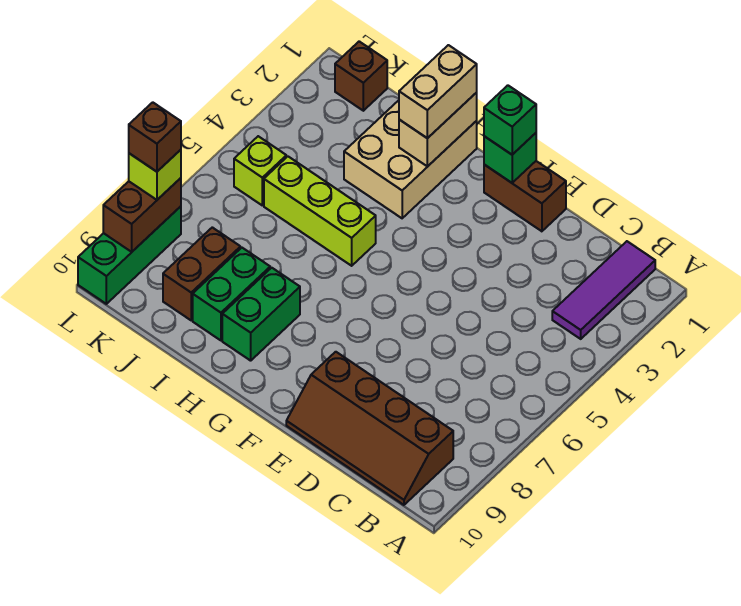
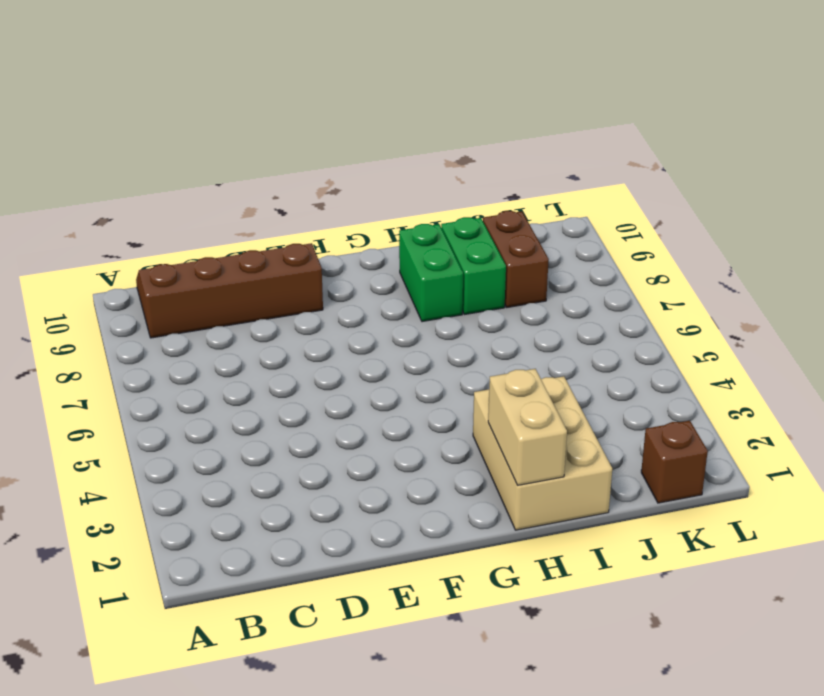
none -> purple 1x3 tile [552,241,655,339]
none -> brown 1x2 brick [484,161,566,231]
none -> lime 1x3 brick [264,157,376,266]

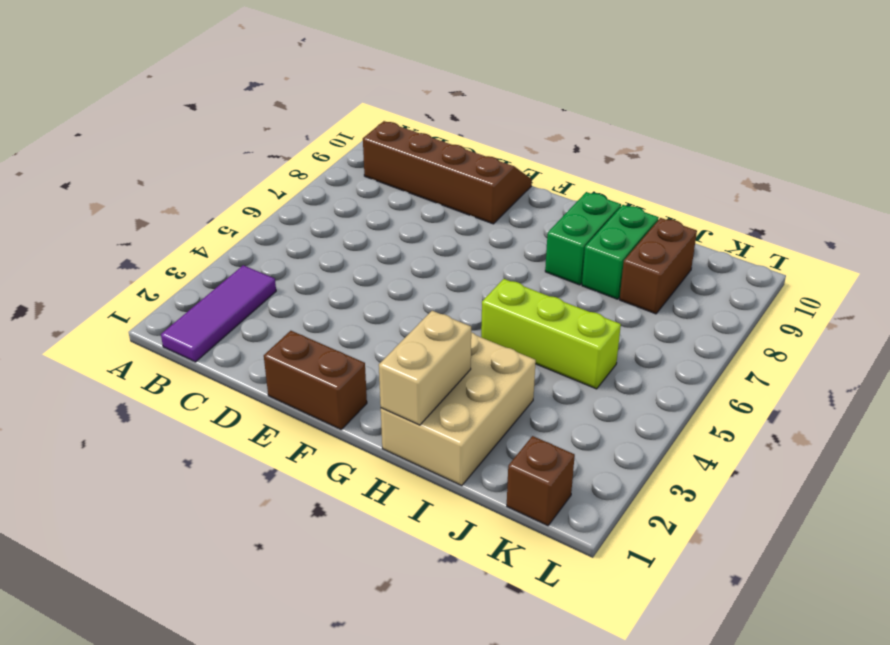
none -> lime 1x1 brick [234,136,286,205]
none -> green 1x3 brick [78,206,181,304]
none -> green 1x1 brick [484,133,536,183]

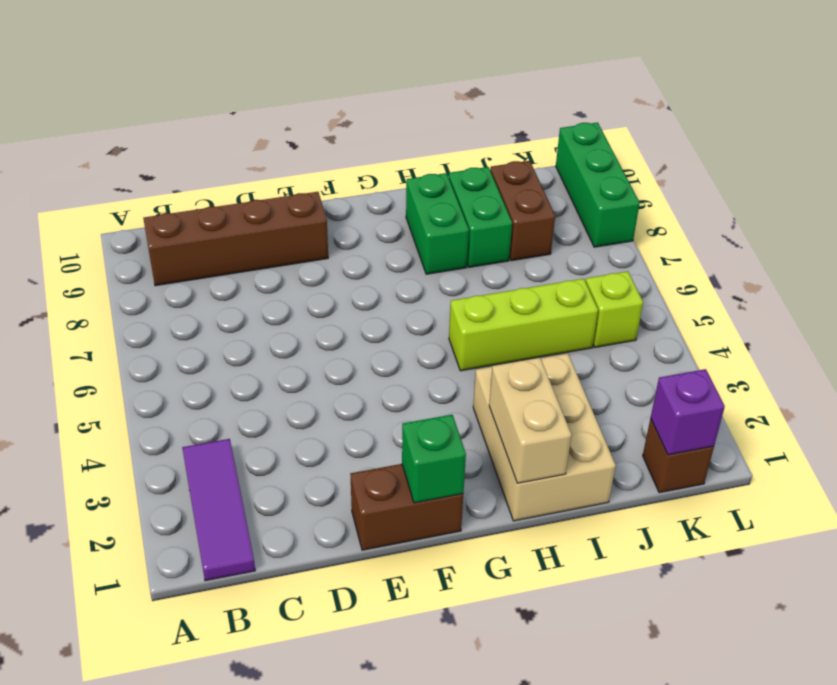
purple 1x1 brick [651,369,725,455] -> none
none -> brown 1x2 brick [103,178,181,252]
none -> green 1x1 brick [484,85,536,155]
none -> tan 1x2 brick [399,45,477,138]

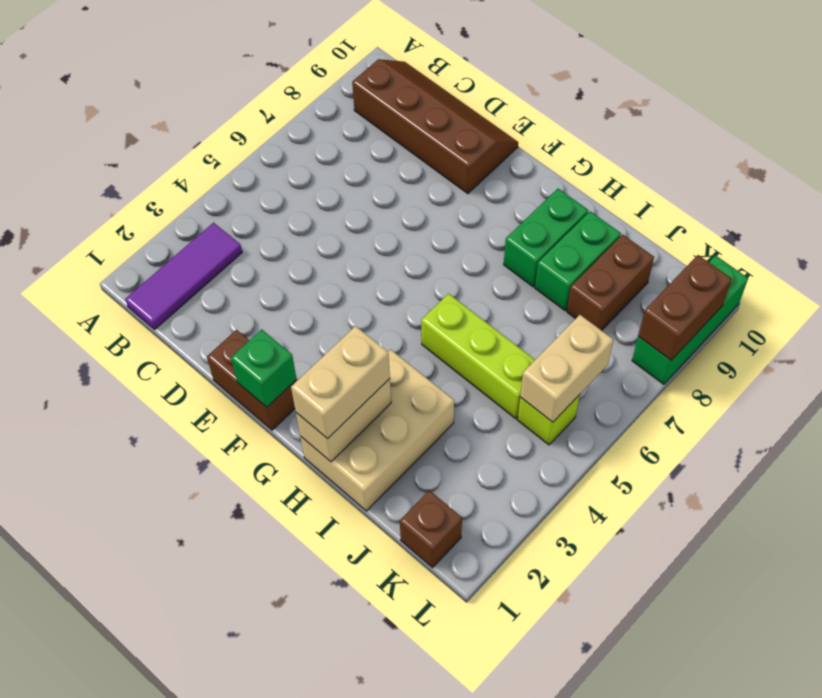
tan 1x2 brick [520,315,613,422] -> none
none -> green 1x1 brick [484,85,536,155]
none -> lime 1x1 brick [129,150,181,200]
none -> brown 1x1 brick [129,102,181,172]

